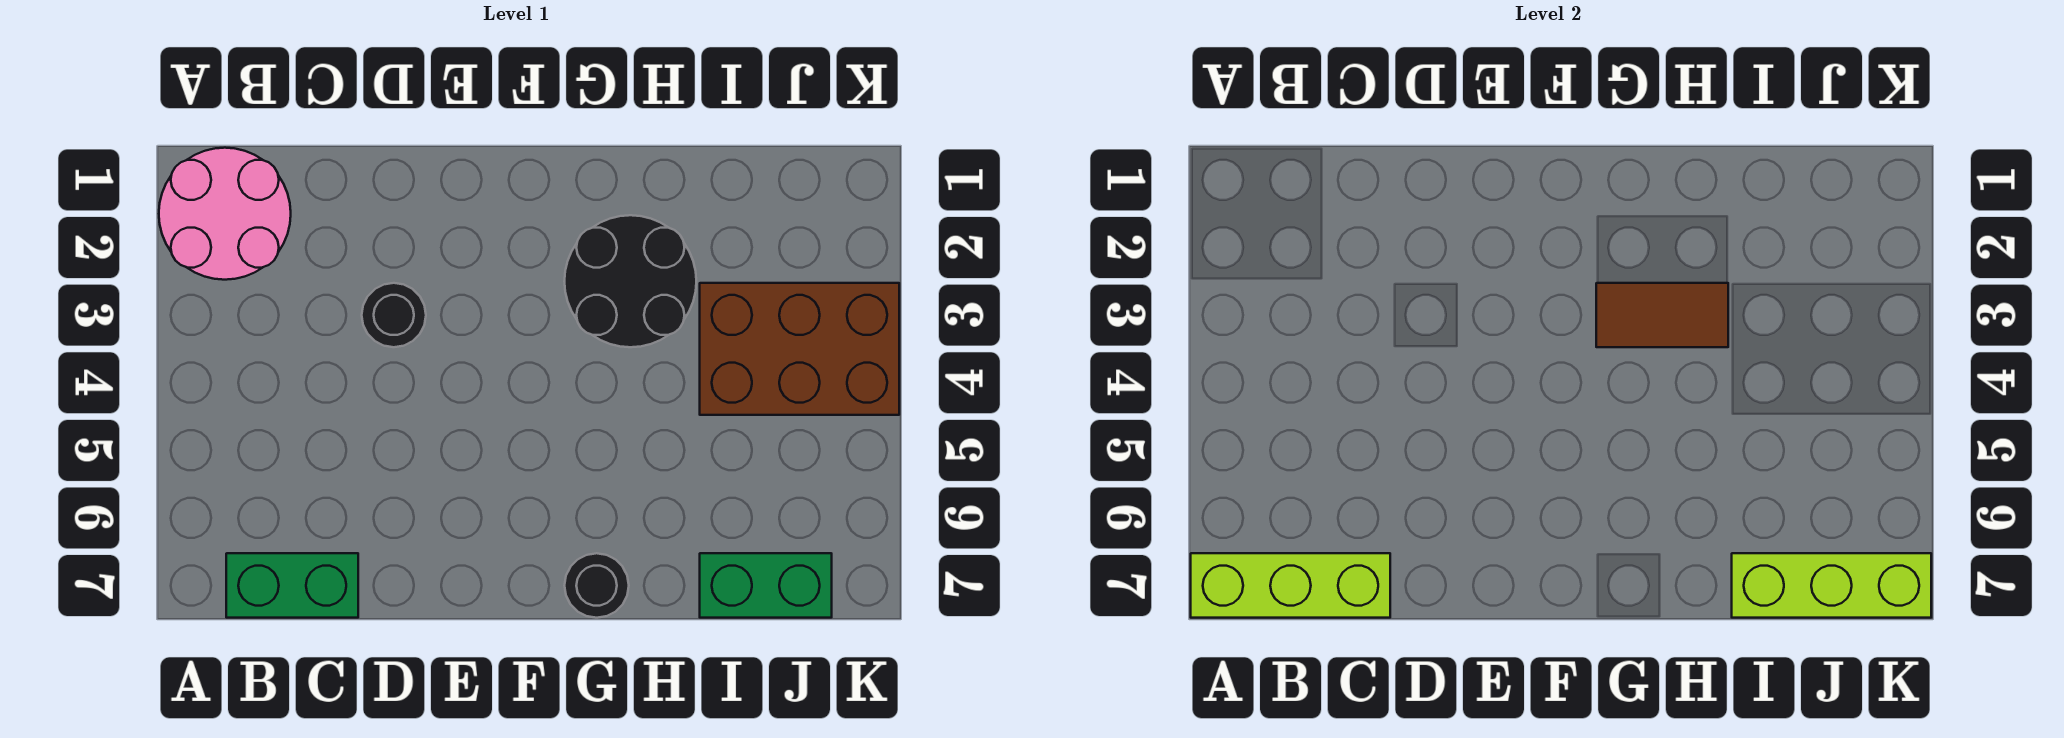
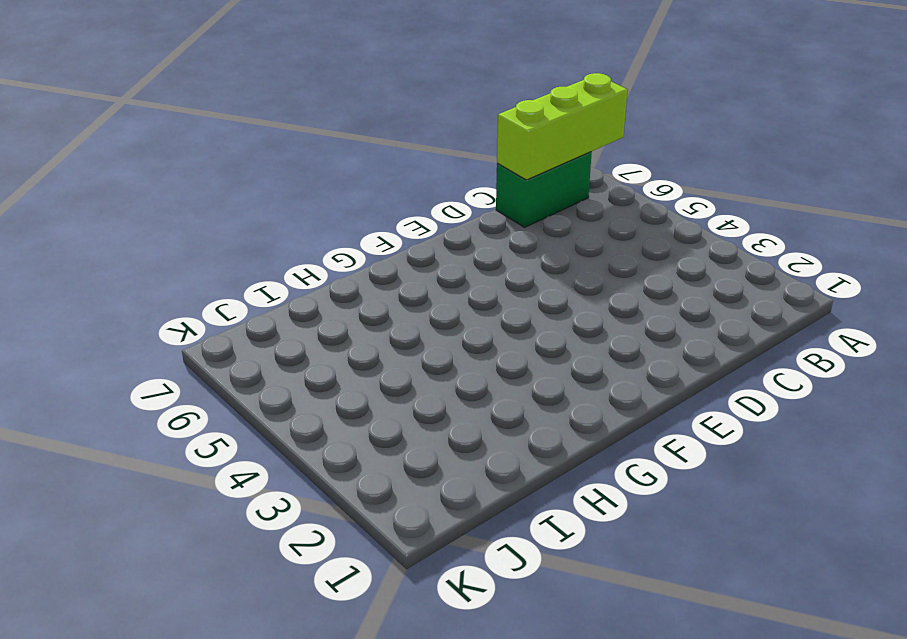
none -> pink 2x2 round brick [159,148,291,280]
none -> black 1x1 round brick [362,283,426,347]

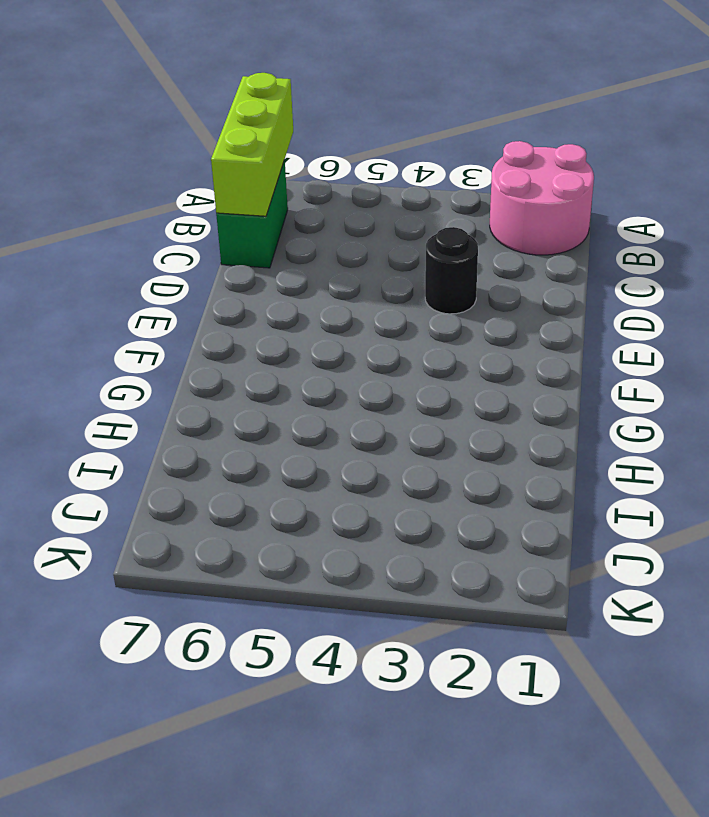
none -> black 2x2 round brick [564,215,696,347]
none -> black 1x1 round brick [565,553,629,618]

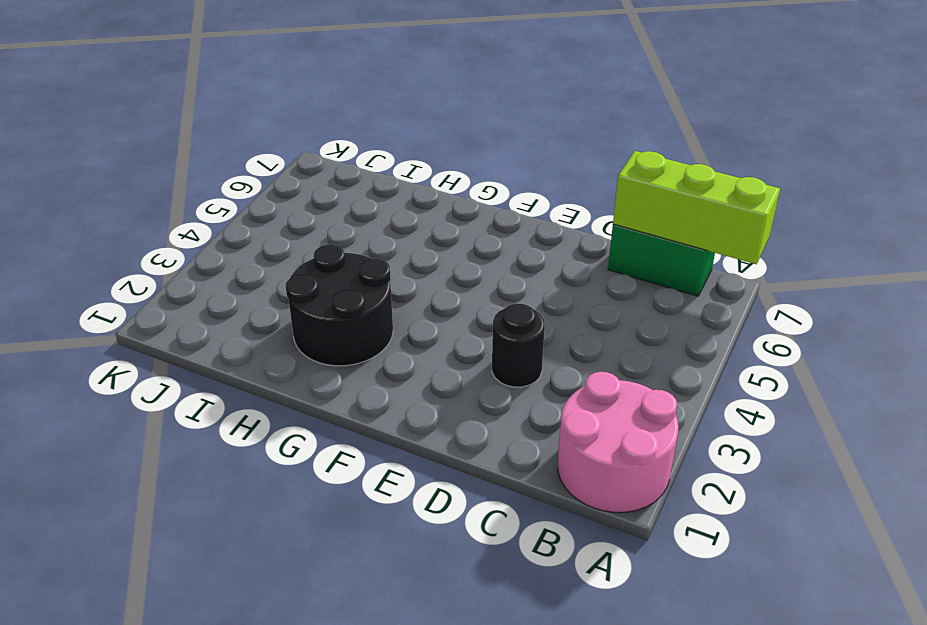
none -> black 1x1 round brick [565,553,629,618]
none -> brown 2x3 brick [700,283,899,415]

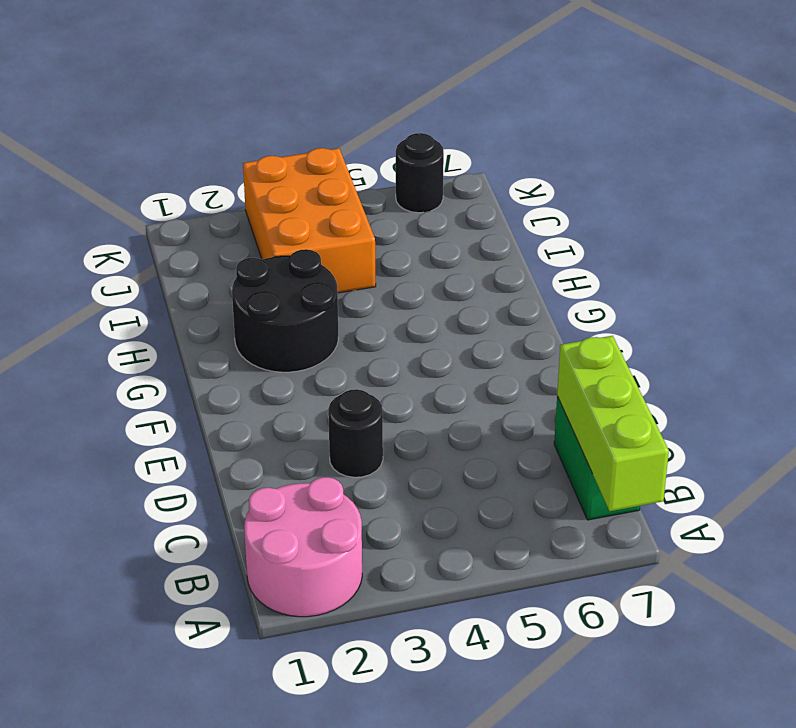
orange 2x3 brick [243,148,376,293] -> brown 2x3 brick [700,283,899,415]
black 1x1 round brick [396,133,444,213] -> black 1x1 round brick moved to [565,553,629,618]
none -> green 1x2 brick [700,553,832,618]
none -> brown 1x2 tile [1596,283,1728,347]

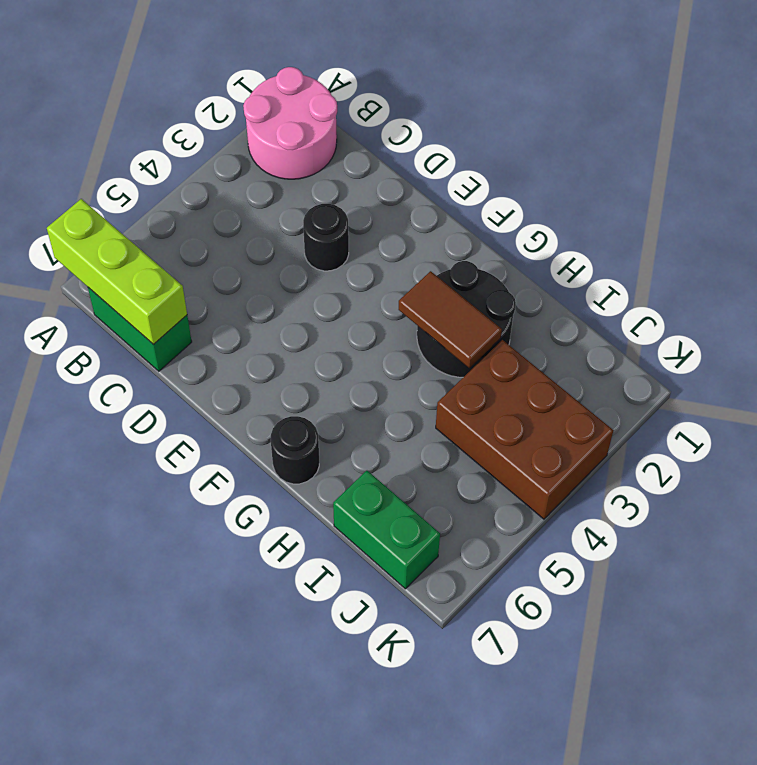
none -> lime 1x3 brick [1732,553,1931,618]

